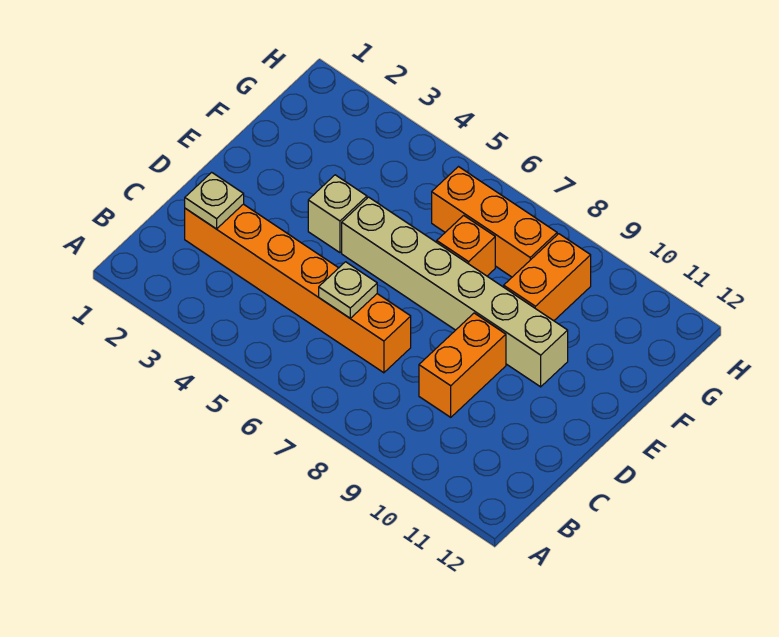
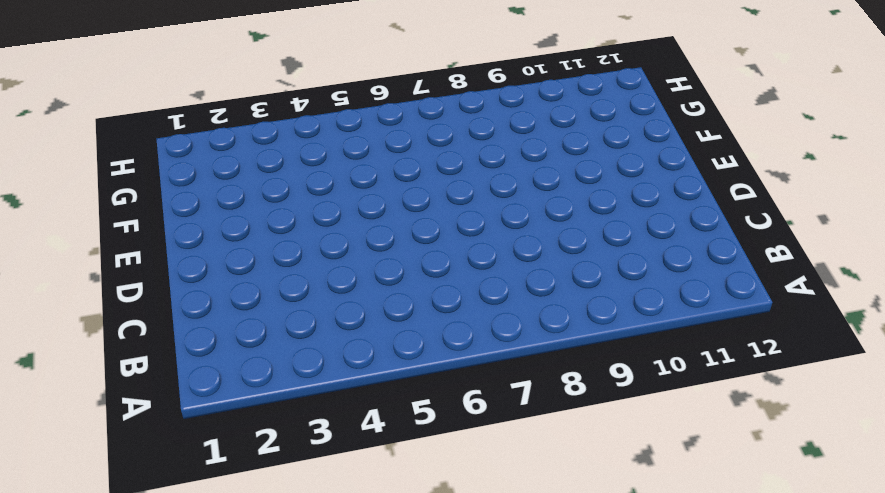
none -> orange 1x6 brick [185,204,411,373]
none -> orange 1x2 brick [419,313,506,417]

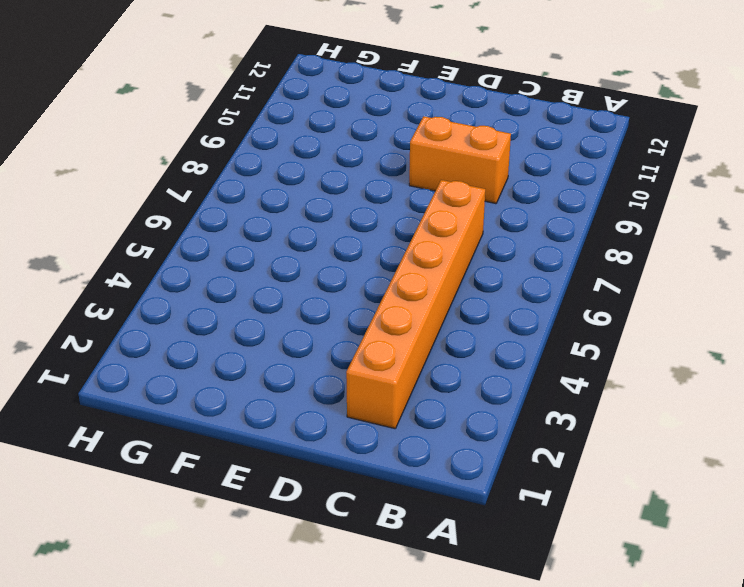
none -> tan 1x1 brick [308,175,367,253]
none -> tan 1x6 brick [342,197,568,387]

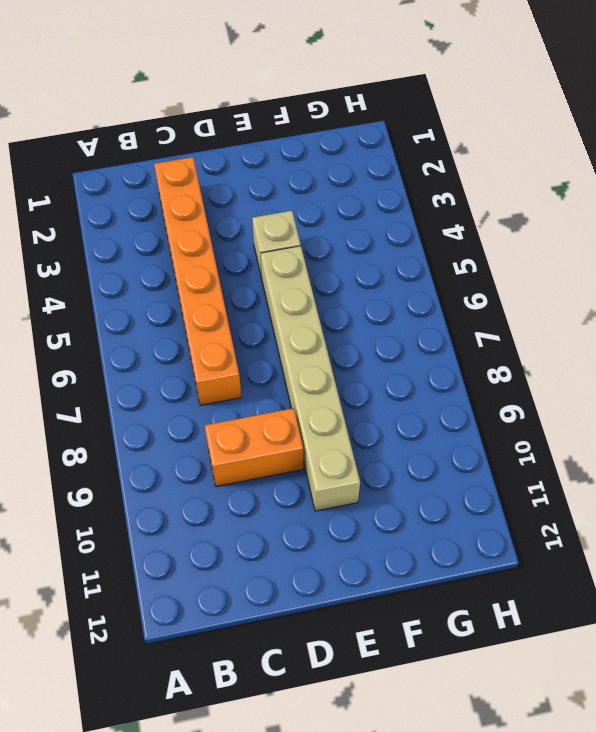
none -> orange 1x1 brick [437,215,495,276]
none -> orange 1x2 brick [504,234,591,321]

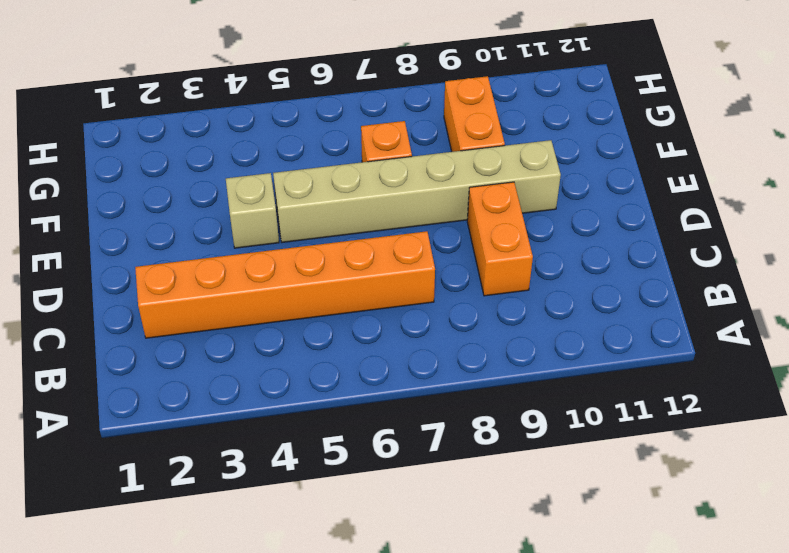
none -> orange 1x3 brick [432,167,557,277]
none -> tan 1x1 plate [185,172,244,229]

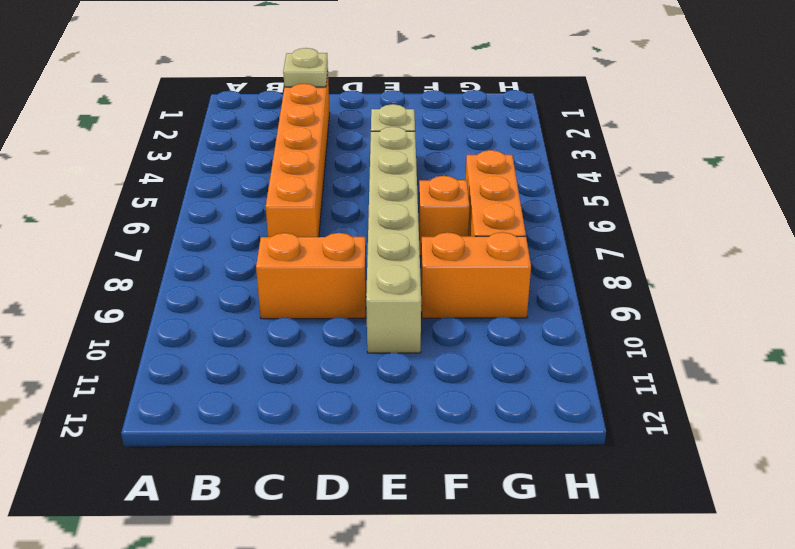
none -> tan 1x1 plate [319,262,377,318]

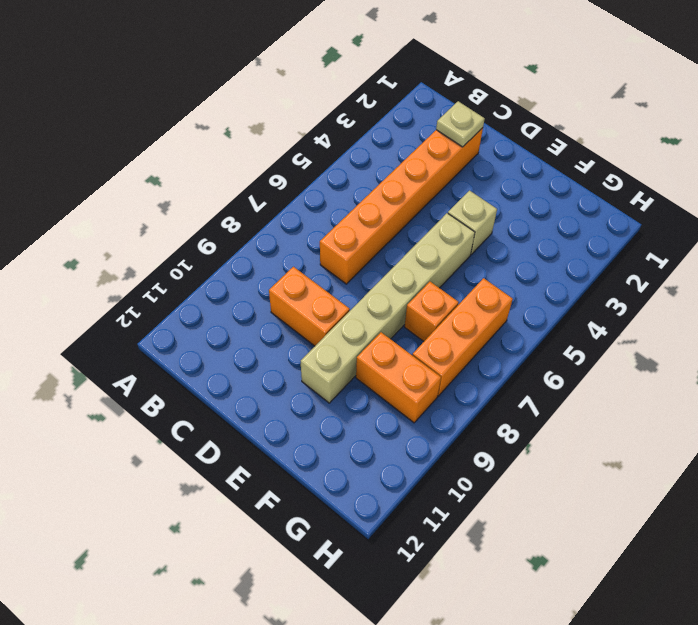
none -> tan 1x1 plate [319,262,377,318]

